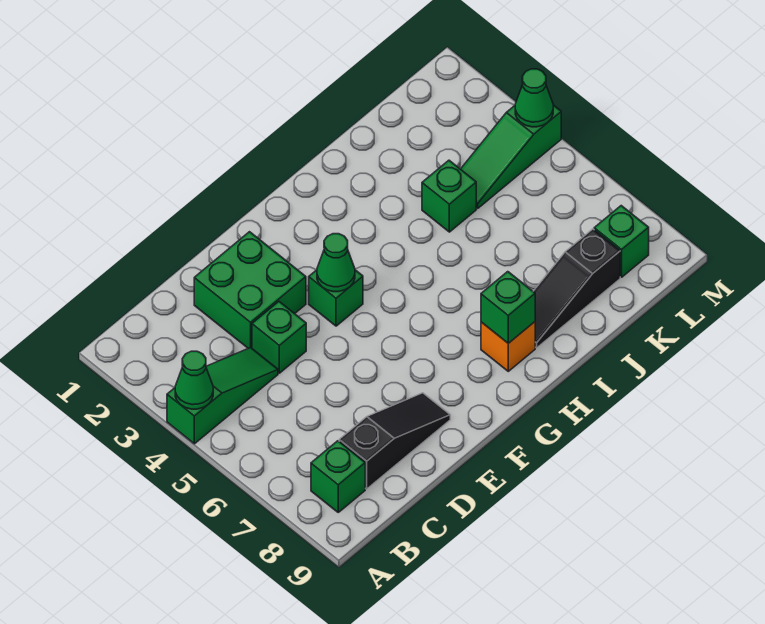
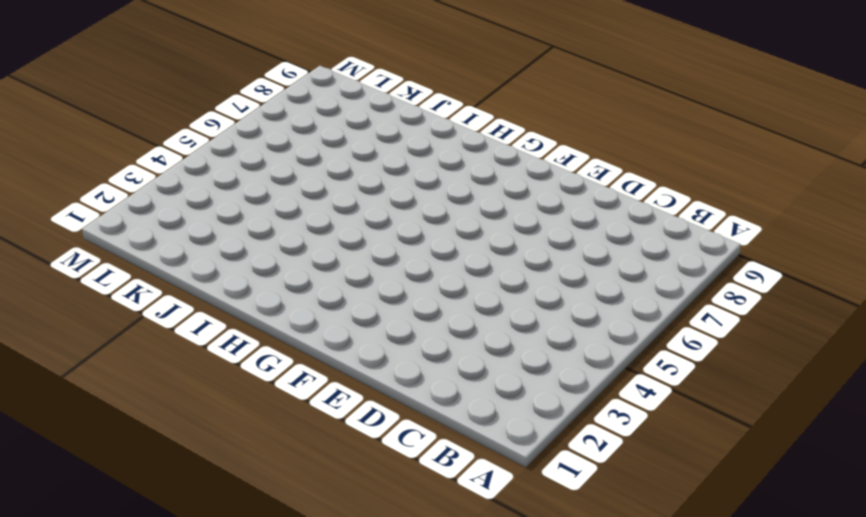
none -> green 1x3 slope [167,348,278,444]
none -> green 1x1 brick [311,441,365,512]
none -> black 1x3 slope [339,393,450,489]

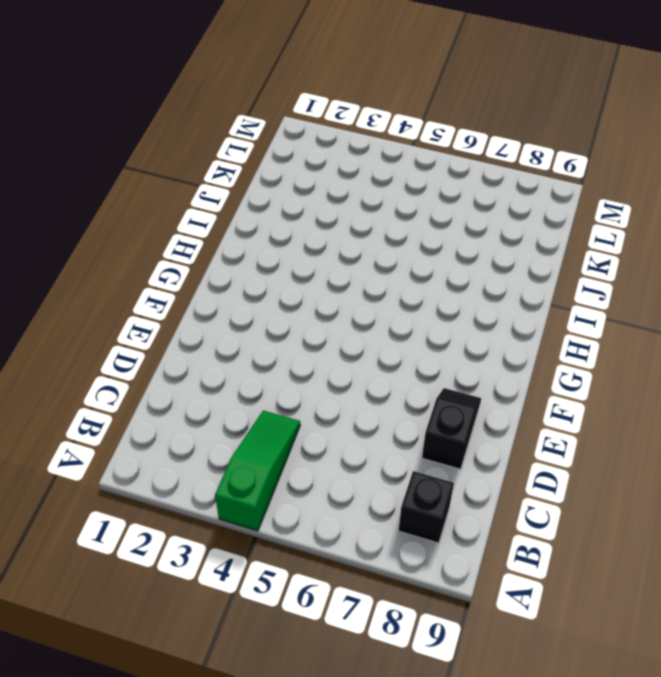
black 1x1 brick [399,471,454,543] -> green 1x1 brick [311,441,365,512]
black 1x2 slope [422,388,481,469] -> black 1x3 slope [339,393,450,489]
none -> green 2x2 brick [194,232,306,348]
none -> green 1x1 brick [252,302,306,373]
none -> green 1x1 brick [309,270,363,326]

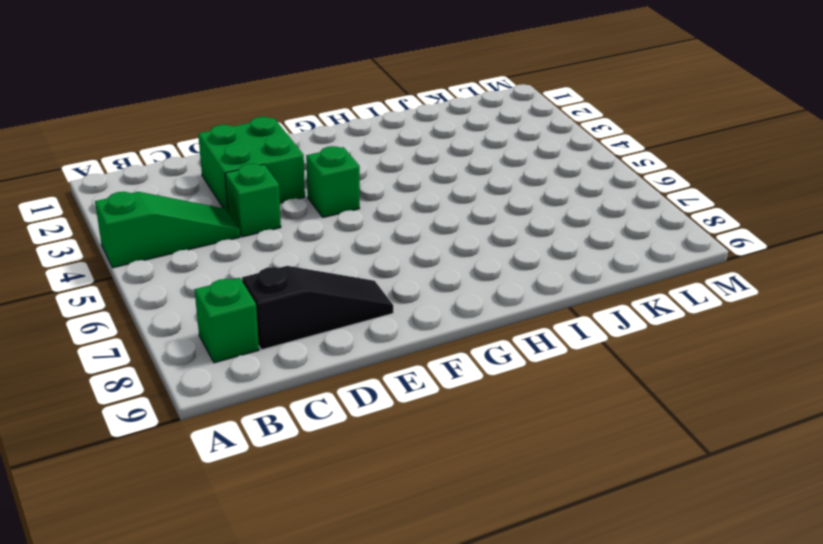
none -> orange 1x1 brick [481,322,535,371]
none -> black 1x3 slope [533,229,620,348]
none -> green 1x1 brick [422,160,476,232]

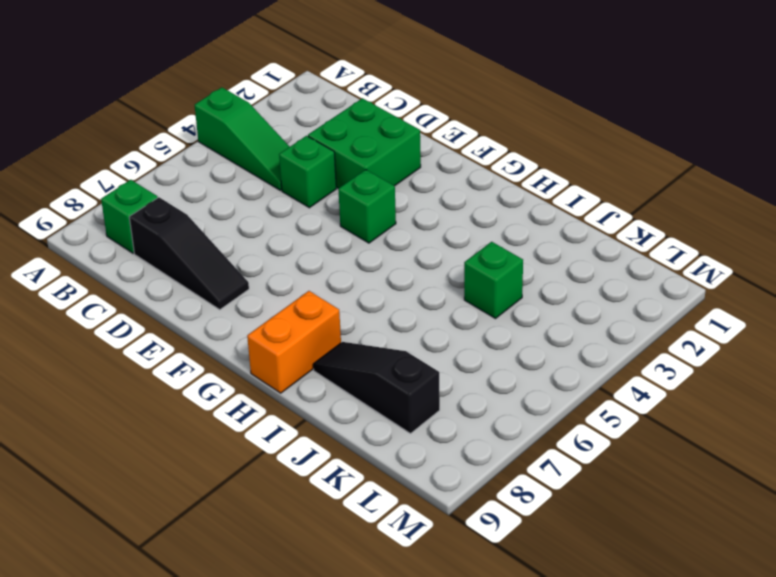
orange 1x2 brick [247,291,341,393] -> orange 1x1 brick [481,322,535,371]
none -> green 1x3 slope [461,105,561,208]
none -> green 1x1 brick [594,206,649,277]
none -> green 1x1 cone [175,351,213,409]

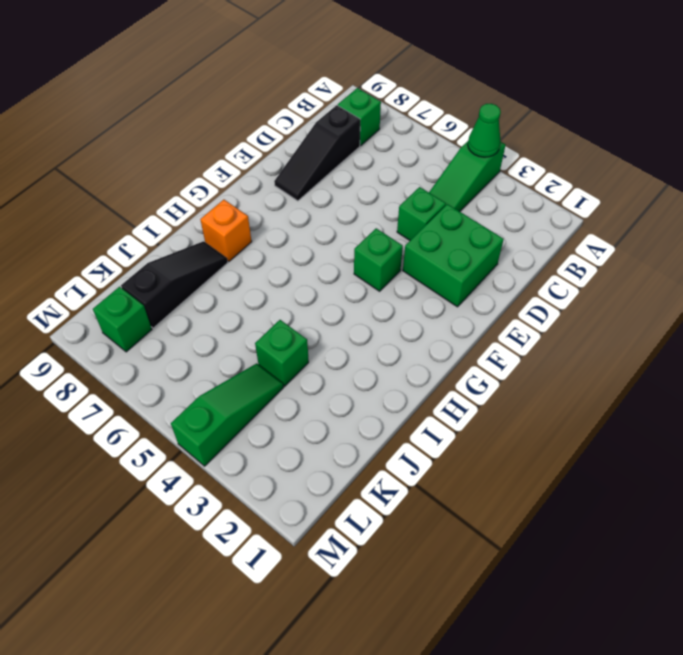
none -> green 1x1 cone [317,234,355,292]
none -> green 1x1 brick [481,272,535,343]
none -> green 1x1 cone [515,69,553,127]

